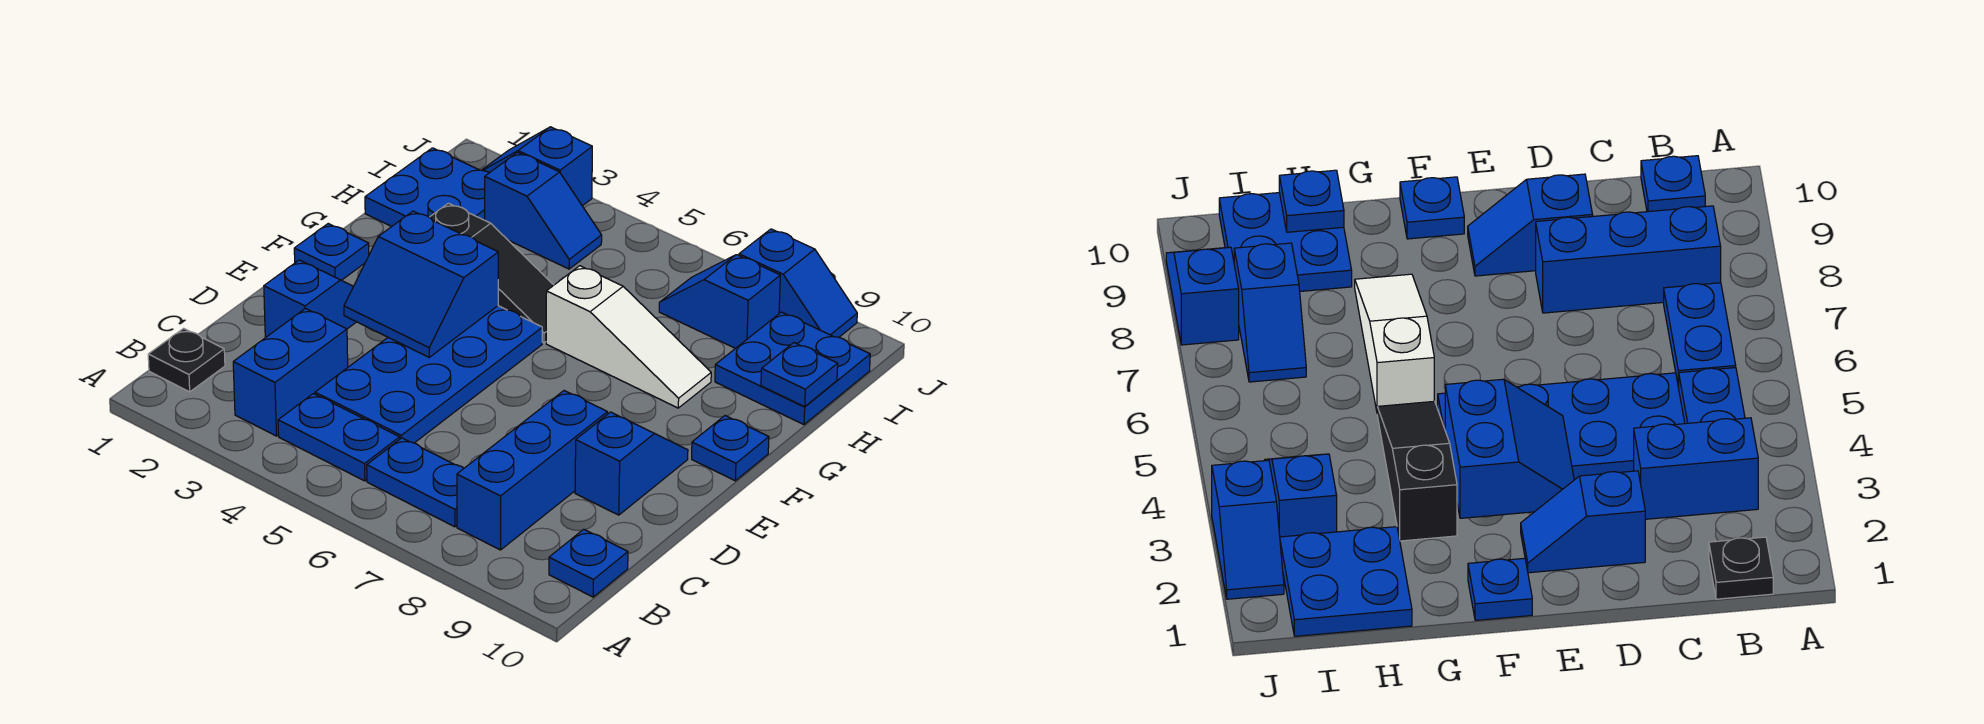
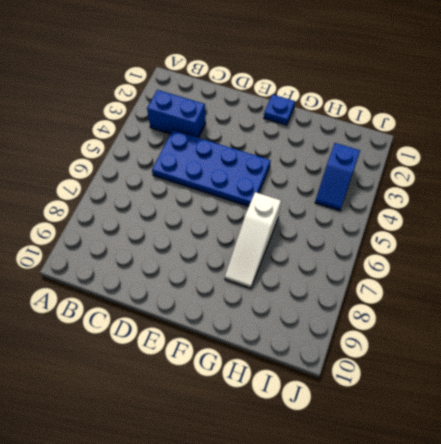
none -> black 1x1 plate [148,328,225,392]
none -> blue 1x2 plate [278,394,400,481]
none -> blue 1x2 plate [367,438,464,527]

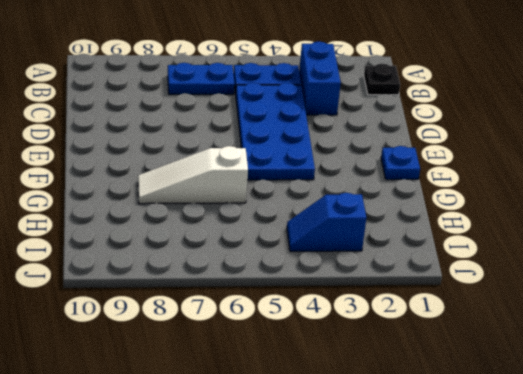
none -> blue 1x3 brick [457,391,608,550]
none -> blue 1x1 plate [549,529,628,597]
none -> blue 1x2 slope [264,260,356,338]

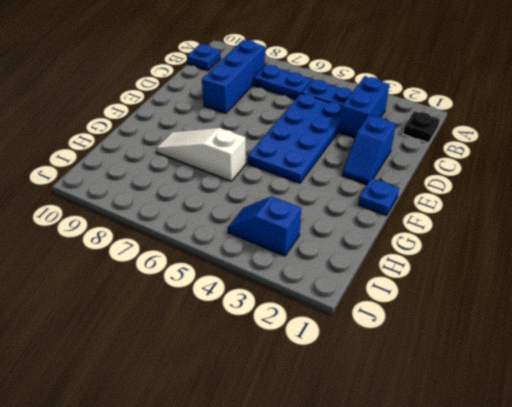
none -> blue 1x2 slope [575,412,688,515]
none -> blue 1x1 plate [692,416,769,481]
none -> black 1x3 slope [430,203,554,343]

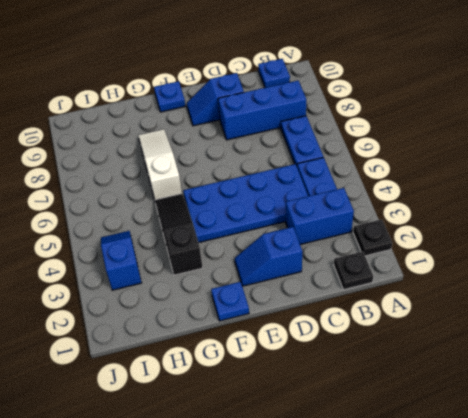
black 1x1 plate [353,219,392,256] -> none
none -> blue 2x2 plate [365,148,489,227]
none -> blue 2x2 plate [715,312,870,425]
none -> blue 1x2 slope [659,255,780,348]

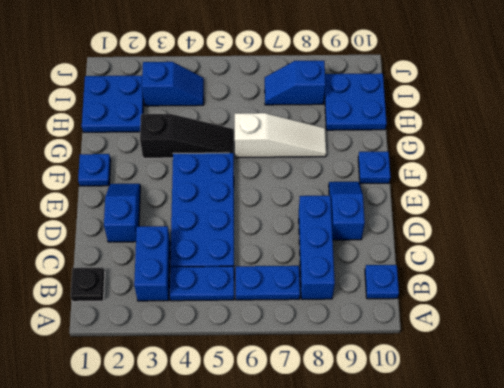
none -> blue 1x2 slope [482,127,592,206]
none -> blue 1x2 slope [739,229,857,337]
none -> blue 2x2 slope [344,211,498,357]

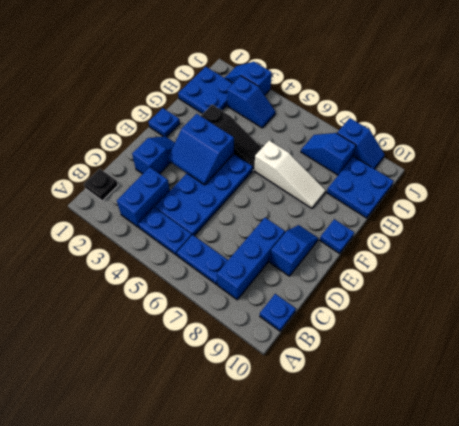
none -> blue 1x1 plate [761,343,838,407]

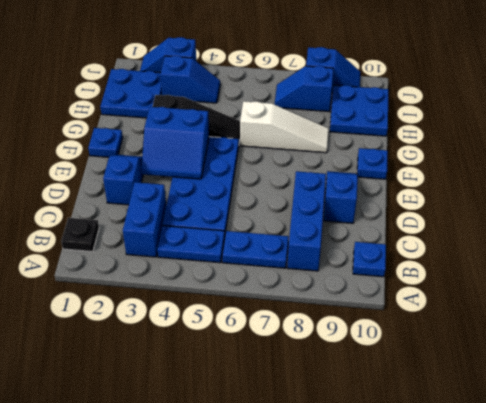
none -> blue 1x1 plate [761,343,838,407]

